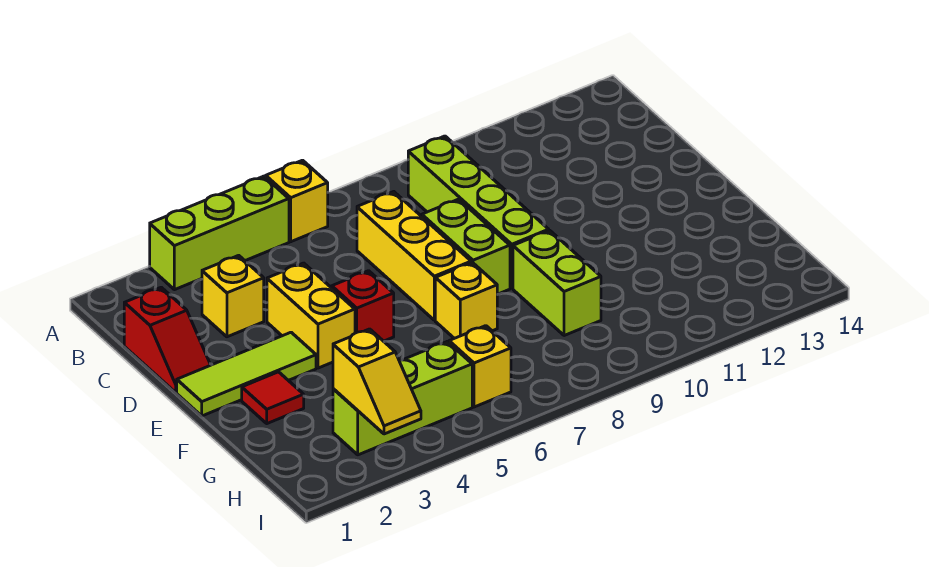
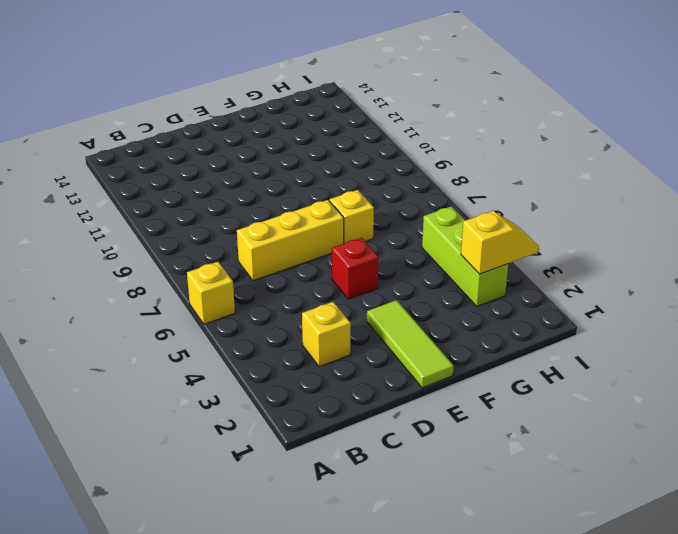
none -> lime 1x3 brick [150,176,289,290]
none -> lime 1x4 brick [408,136,549,288]
none -> red 1x2 slope [124,287,210,392]

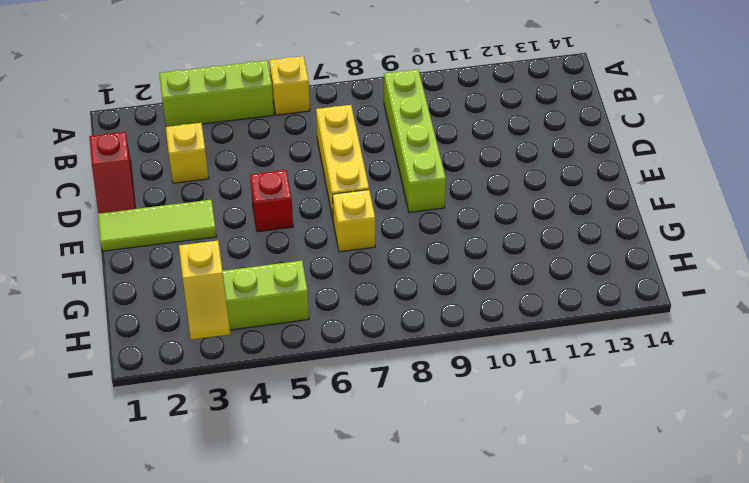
none -> yellow 1x2 brick [267,263,355,368]
none -> lime 1x2 brick [422,199,510,294]
none -> red 1x1 tile [242,372,304,424]

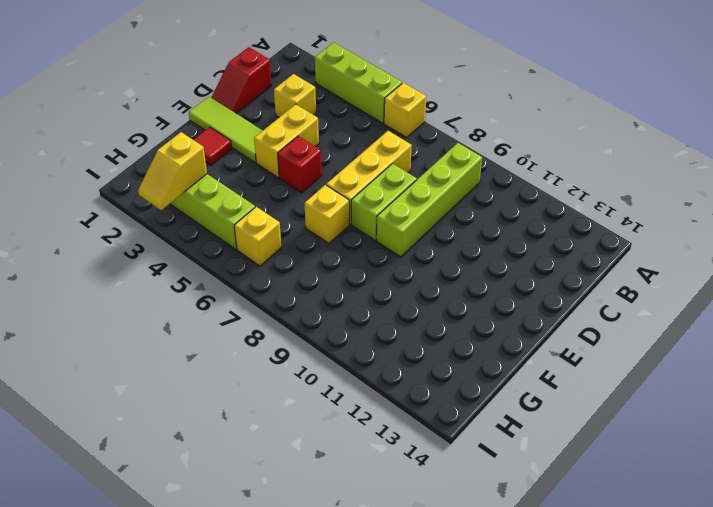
none -> lime 1x2 brick [513,231,601,336]

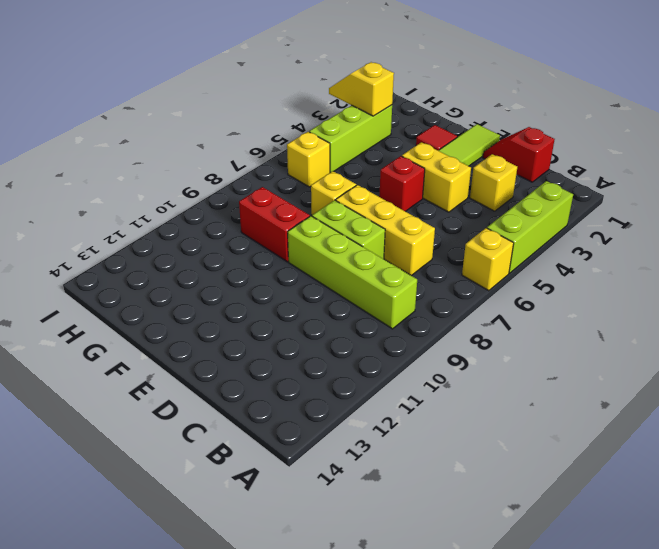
red 1x2 brick [239,187,310,262] -> lime 1x2 brick [513,231,601,336]

